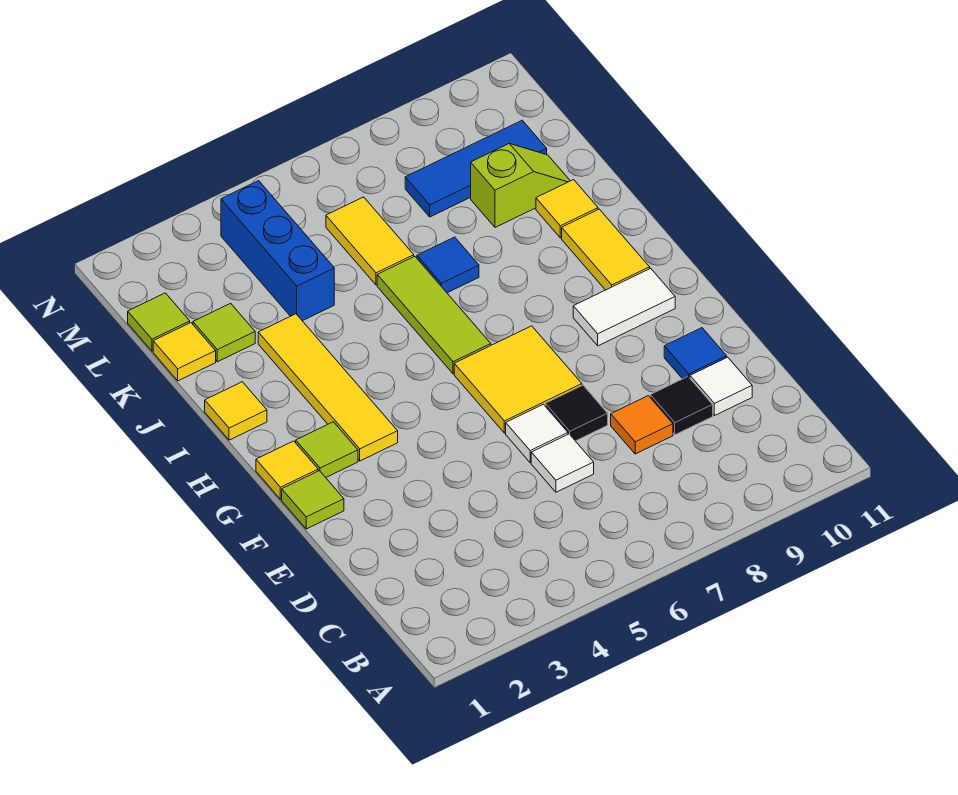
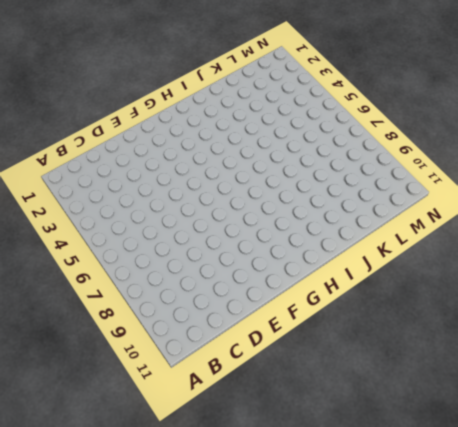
none -> white 1x1 tile [531,434,594,492]
none -> orange 1x1 tile [611,396,673,454]
none -> black 1x1 tile [650,377,713,435]

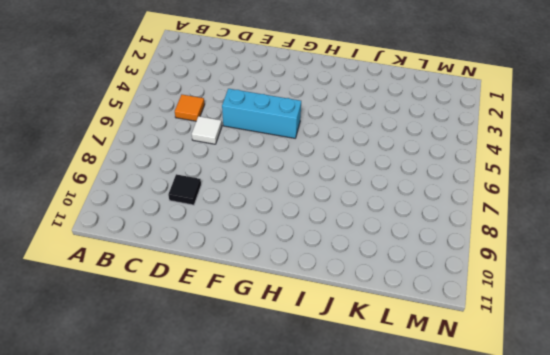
orange 1x1 tile [175,95,205,121] -> orange 1x1 tile moved to [611,396,673,454]
cyan 1x3 brick [222,89,301,138] -> none
none -> white 1x1 tile [690,357,752,416]
none -> white 1x1 tile [506,404,568,463]
none -> black 1x1 tile [545,385,608,441]

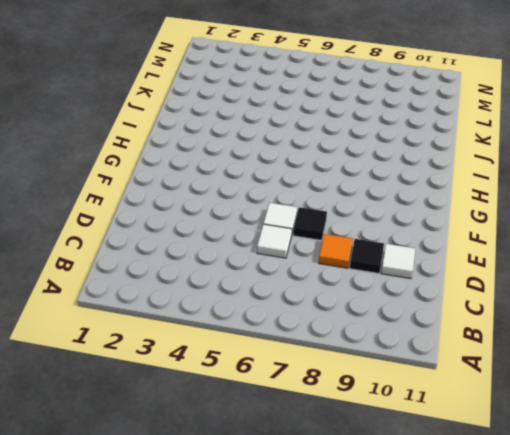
none -> blue 1x1 tile [664,328,727,379]
none -> lime 1x1 tile [282,471,344,529]
none -> yellow 2x2 tile [454,326,582,433]

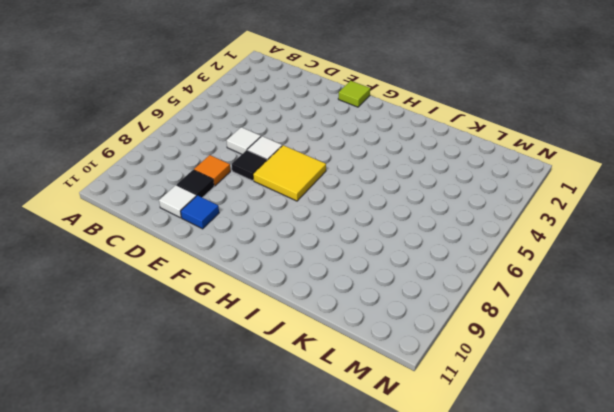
none -> yellow 1x1 tile [256,441,318,499]
none -> lime 1x1 tile [296,422,358,477]
none -> yellow 1x4 tile [258,314,398,461]

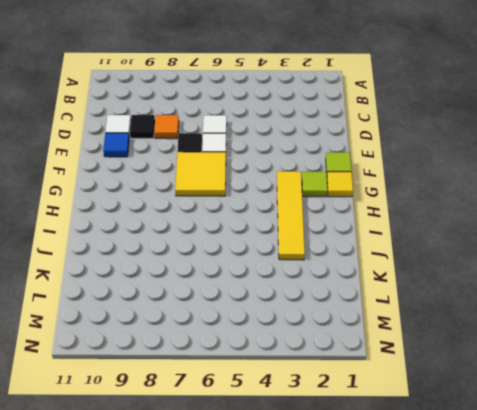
none -> white 1x2 tile [573,268,675,346]
none -> lime 1x3 tile [377,256,491,374]
none -> yellow 1x2 tile [562,209,650,290]

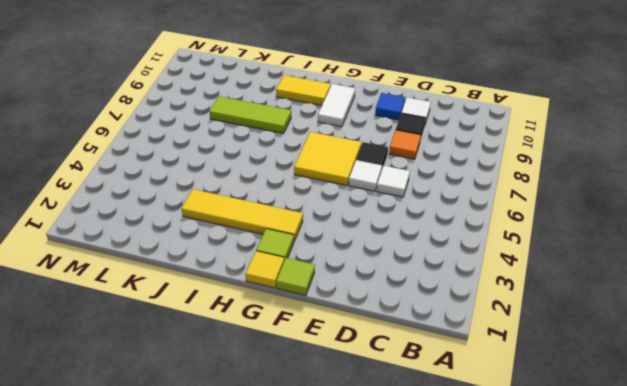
lime 1x3 tile [209,96,291,133] -> lime 1x3 tile moved to [377,256,491,374]
none -> yellow 1x1 tile [205,382,267,440]
none -> blue 1x1 tile [417,237,479,293]
none -> yellow 1x1 tile [536,180,598,238]

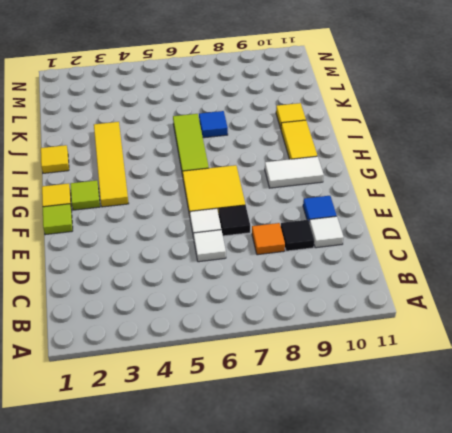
none -> yellow 1x1 tile [153,323,216,381]
none -> lime 1x1 tile [193,303,255,362]
none -> blue 1x3 brick [221,181,334,321]

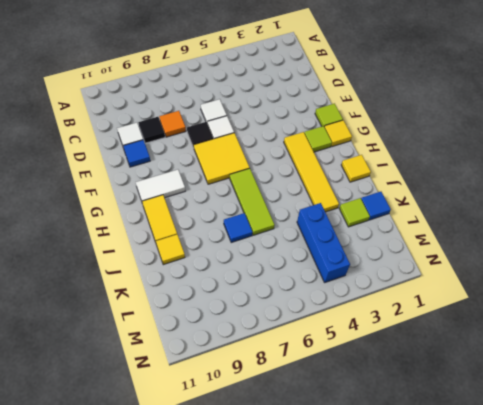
blue 1x1 tile [361,192,391,220] -> yellow 1x1 tile [153,323,216,381]
none -> yellow 1x2 tile [326,197,414,285]
none -> lime 1x2 slope [471,144,570,227]
none -> lime 1x1 tile [128,293,190,351]

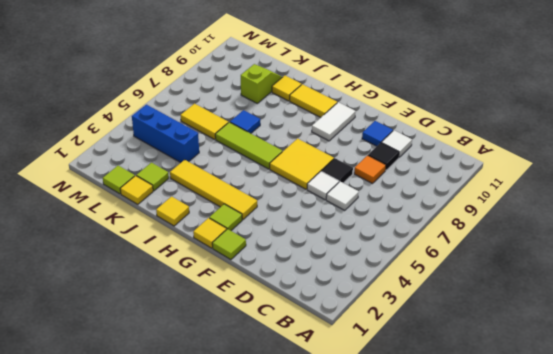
none -> blue 1x3 tile [405,120,547,217]

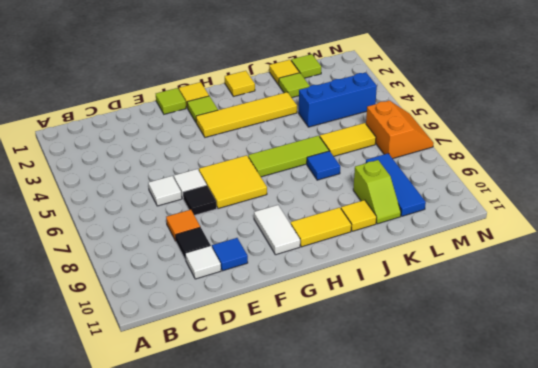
orange 2x2 slope [366,101,434,159] -> none

